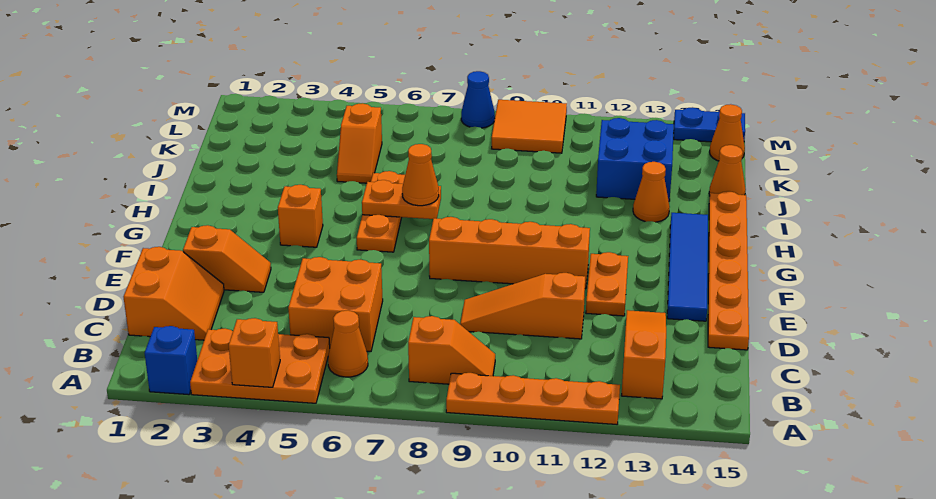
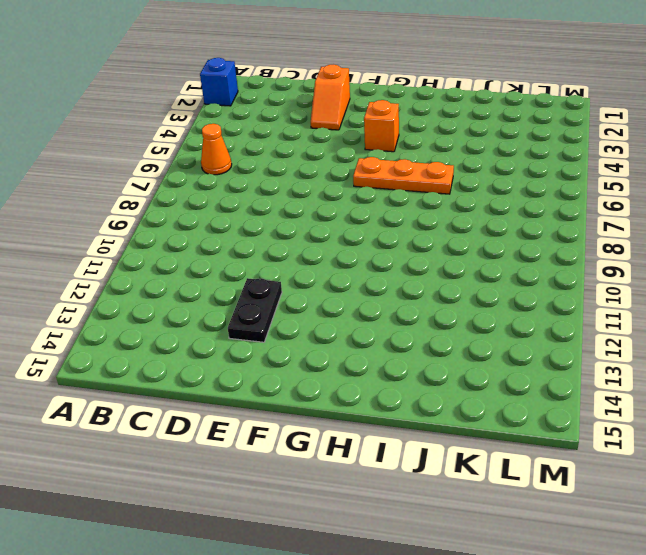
black 1x2 plate [228,278,282,342] -> orange 1x2 plate [586,252,628,316]
none -> orange 2x3 plate [190,329,330,403]
none -> orange 1x4 plate [446,373,620,424]
none -> orange 1x2 slope [408,316,495,384]

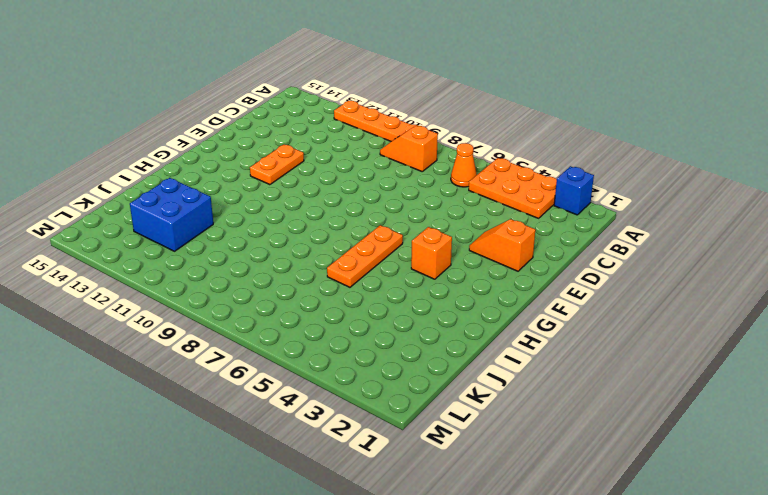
none -> orange 1x3 slope [621,310,666,399]
none -> orange 2x2 slope [124,247,224,340]
none -> orange 2x2 brick [288,257,383,351]

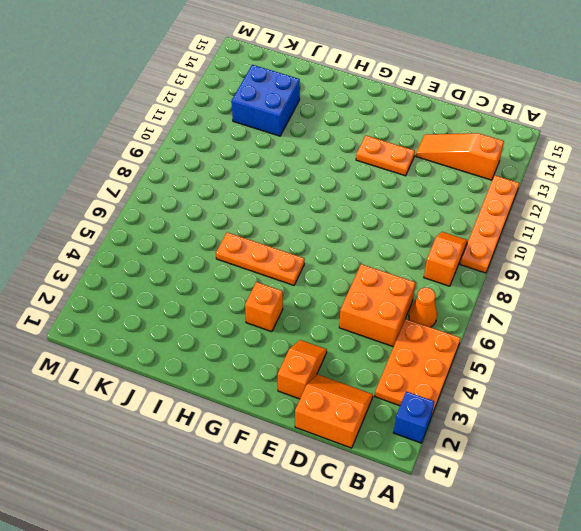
none -> orange 1x3 slope [460,273,585,339]
none -> orange 1x6 plate [708,191,749,350]
none -> blue 1x4 tile [667,213,708,321]

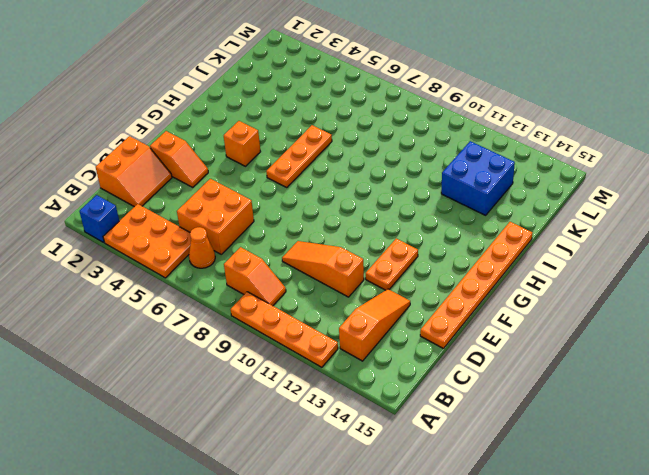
none -> blue 1x4 tile [667,213,708,321]
none -> orange 1x4 brick [429,217,590,289]
none -> orange 1x1 cone [633,162,670,222]

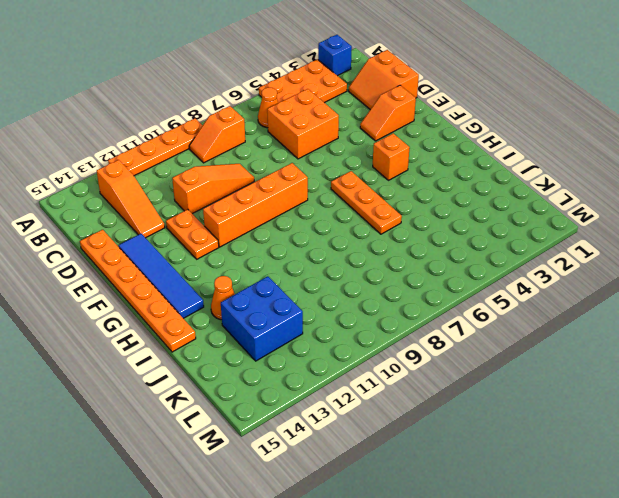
none -> orange 1x2 slope [337,103,382,183]
none -> orange 1x1 cone [709,145,746,195]
none -> orange 2x2 tile [492,100,567,153]

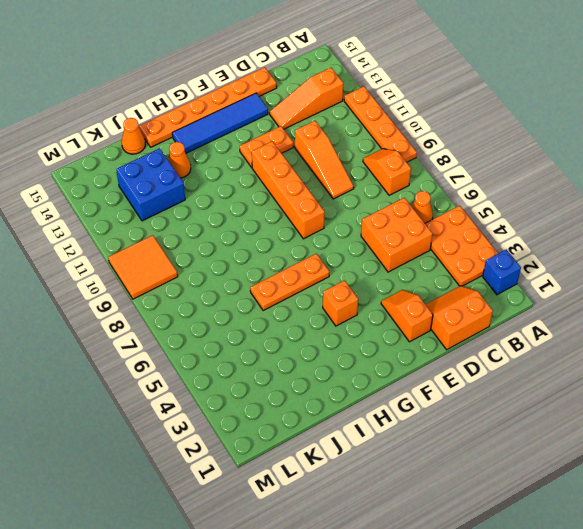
none -> orange 1x2 slope [337,103,382,183]
none -> orange 1x1 cone [710,104,745,161]
none -> blue 1x1 cone [461,71,495,128]

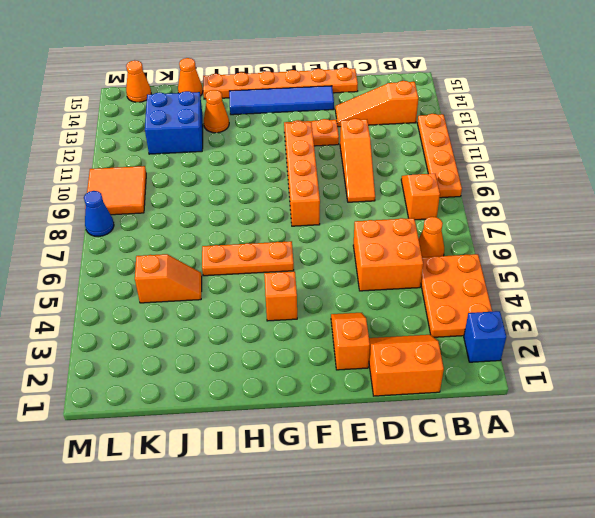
none -> blue 1x2 plate [674,107,745,142]
none -> orange 1x1 brick [229,318,280,387]
none -> orange 1x2 plate [362,180,441,219]

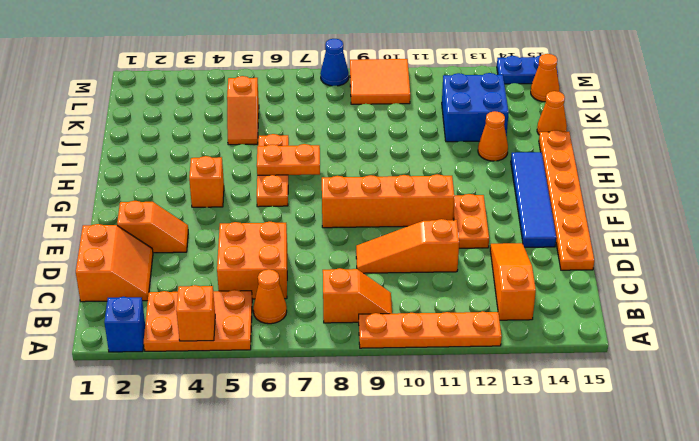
none -> orange 1x1 cone [402,144,439,206]

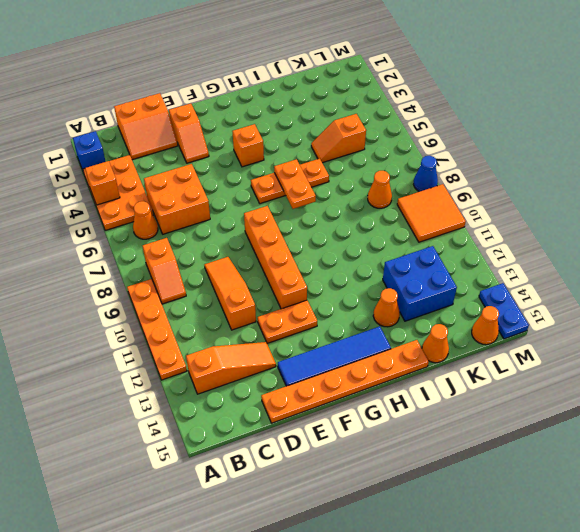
orange 1x1 cone [368,171,392,208] -> orange 1x1 cone moved to [402,144,439,206]

